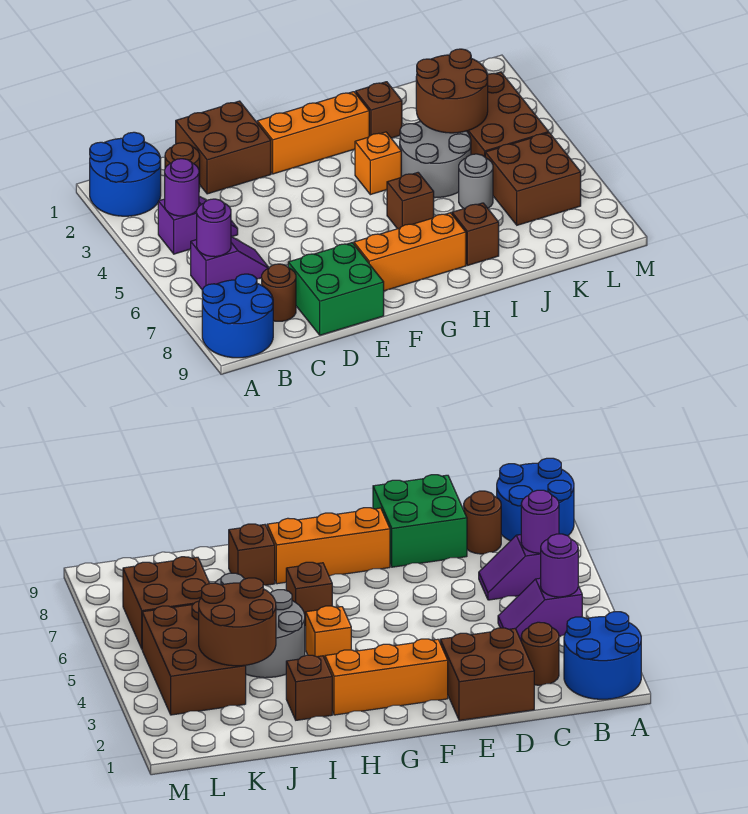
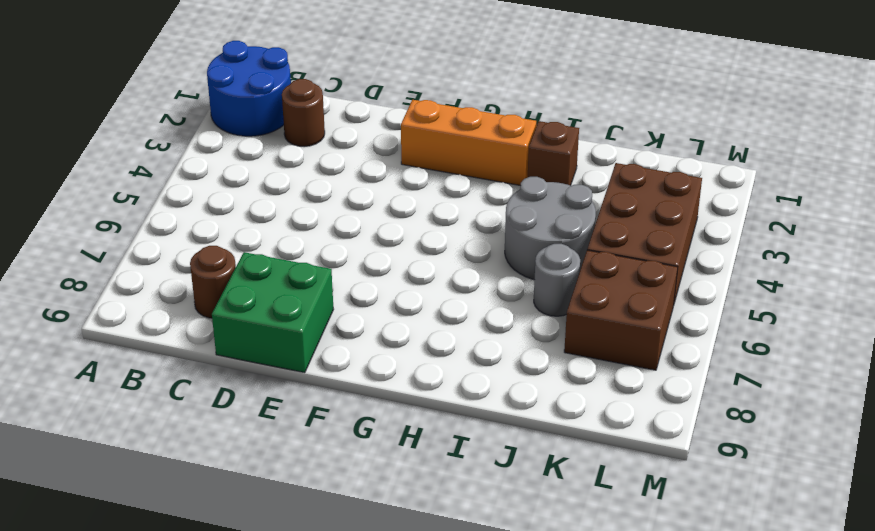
none -> blue 2x2 round brick [202,274,273,358]
none -> purple 1x2 slope [158,196,238,254]
none -> purple 1x2 slope [191,237,269,290]

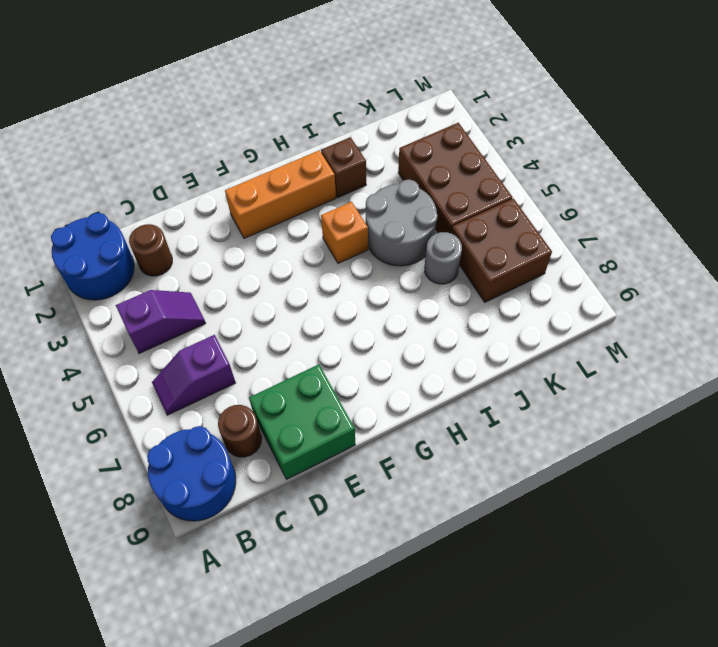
purple 1x2 slope [152,335,236,415] -> purple 1x2 slope turned to [191,237,269,290]
none -> brown 2x2 brick [176,101,271,194]
none -> orange 1x3 brick [354,213,466,291]
none -> brown 1x1 brick [387,173,434,229]

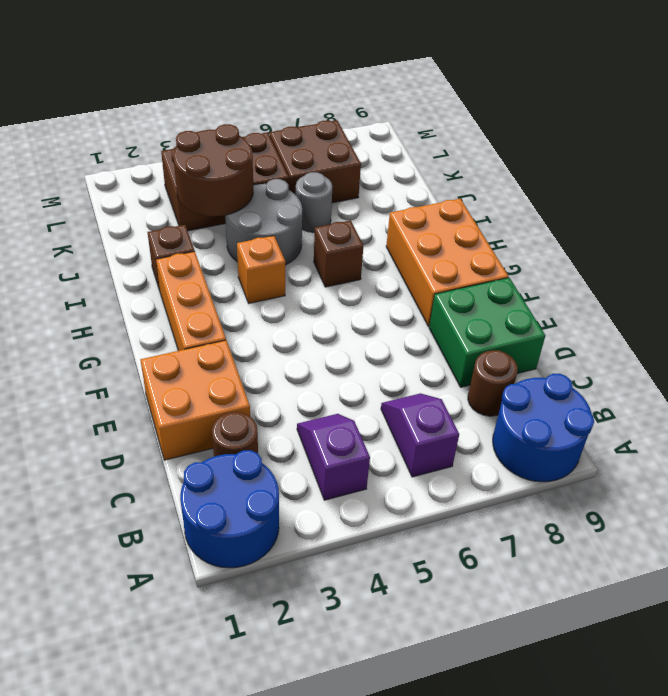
orange 2x2 brick [140,340,250,460] -> brown 2x2 brick [176,101,271,194]
orange 2x3 brick [386,199,509,327] -> orange 1x3 brick [354,213,466,291]
none -> brown 1x1 brick [452,203,499,265]
none -> purple 1x1 round brick [165,159,199,216]
none -> purple 1x1 round brick [197,199,231,257]

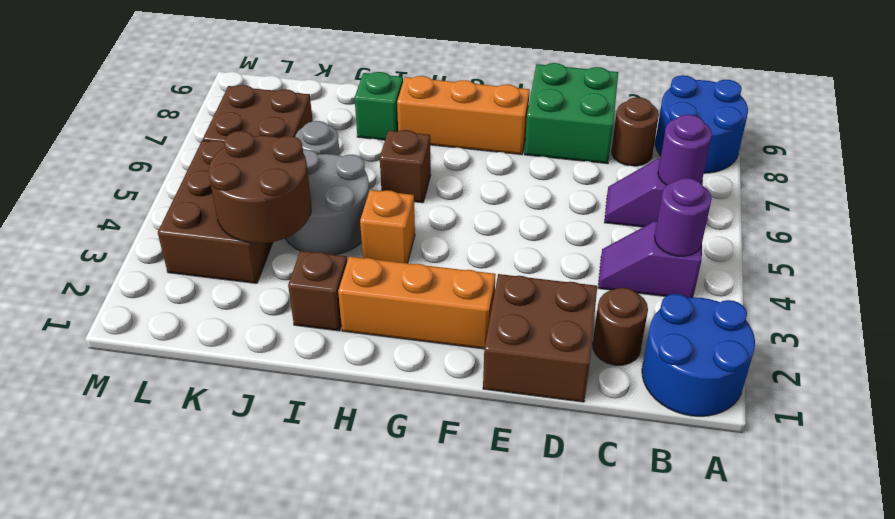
green 1x1 brick [355,72,403,140] -> brown 1x1 brick [452,203,499,265]

